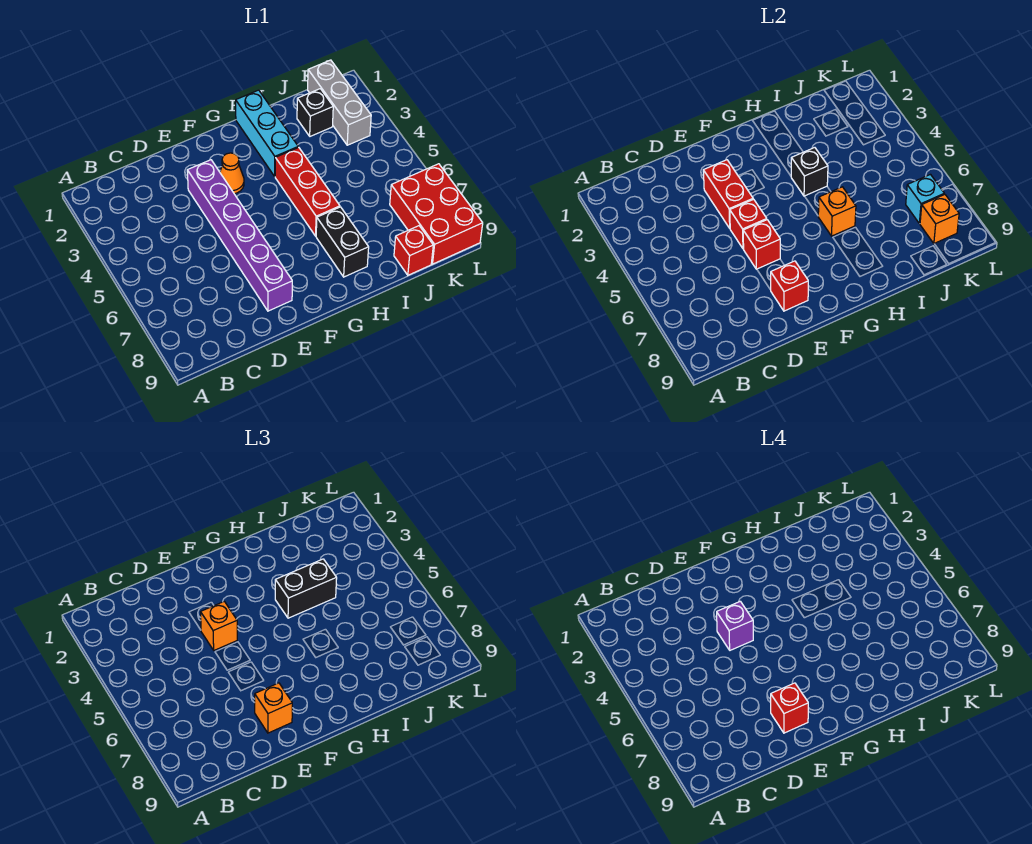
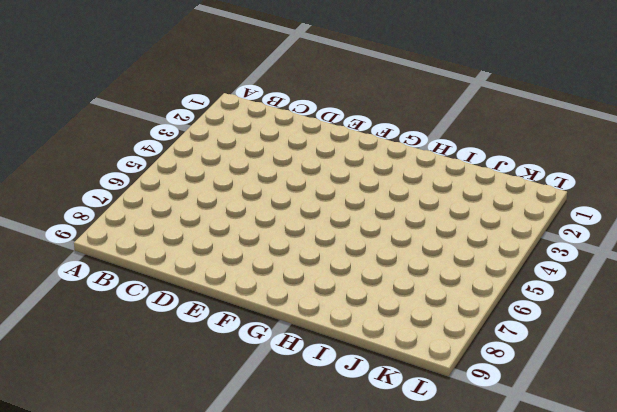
none -> purple 1x6 brick [187,160,292,311]
none -> orange 1x1 cone [220,153,244,194]
none -> cyan 1x3 brick [236,90,298,176]

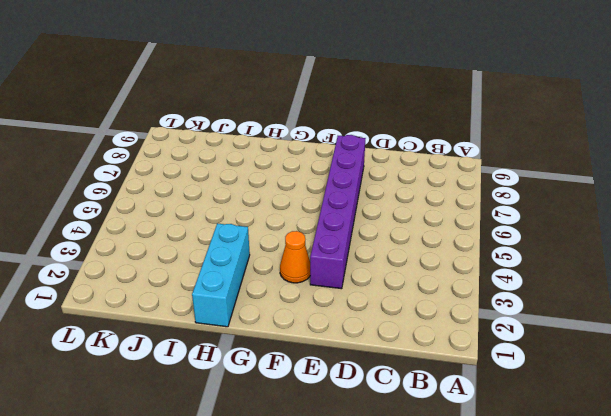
none -> red 1x3 brick [275,147,340,236]
none -> black 1x2 brick [316,207,369,277]
none -> black 1x1 brick [297,89,333,136]

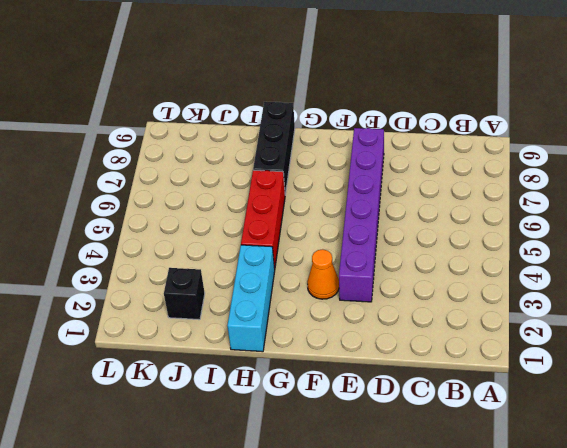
black 1x3 brick [253,102,295,194] -> black 1x2 brick [316,207,369,277]
none -> red 1x1 brick [394,226,433,275]
none -> grey 1x3 brick [308,60,371,145]
none -> red 2x3 brick [390,164,483,264]

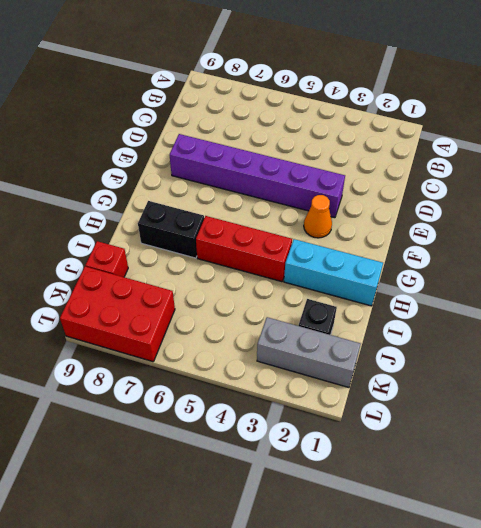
none -> red 1x2 brick [703,160,753,228]
none -> red 1x1 brick [730,199,767,249]
none -> red 1x1 brick [743,220,780,269]

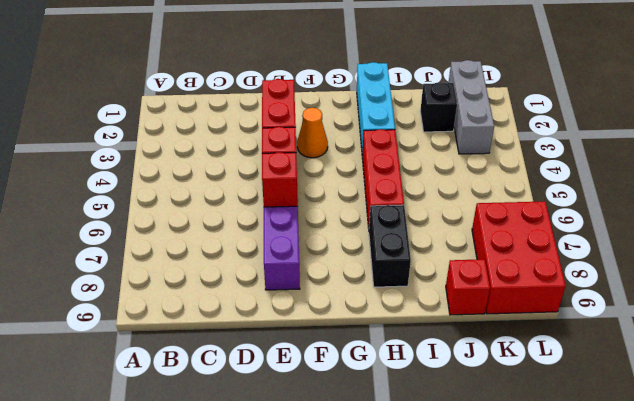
none -> red 1x1 brick [771,261,808,311]
none -> black 1x1 brick [791,148,828,196]
none -> orange 1x1 brick [818,187,856,236]

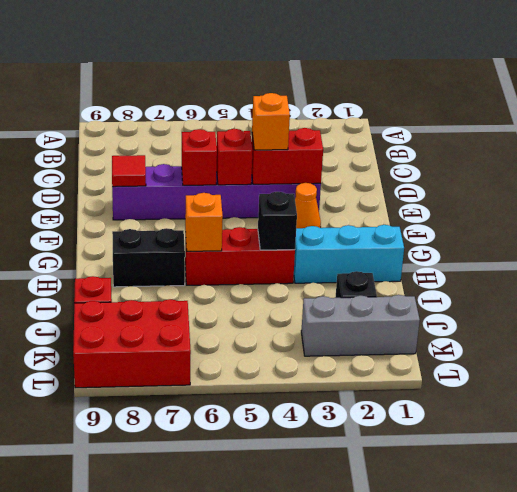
red 1x1 tile [112,155,146,187] -> red 1x1 brick [771,261,808,311]
none -> cyan 1x1 brick [906,175,944,223]
none -> orange 1x1 brick [920,194,959,243]
none -> orange 1x1 brick [255,683,292,733]

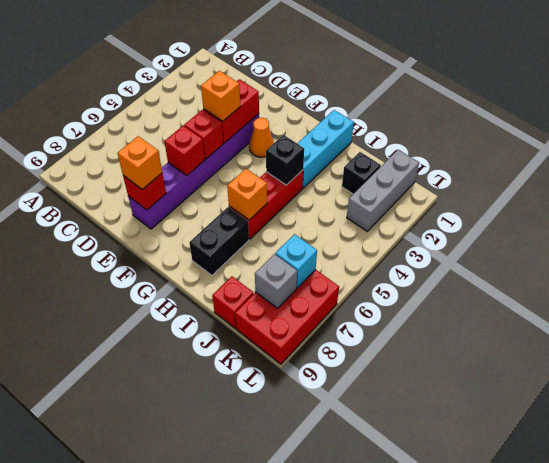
grey 1x1 brick [255,254,297,308] -> orange 1x1 brick [920,194,959,243]
none -> black 1x2 brick [275,559,337,618]
none -> purple 1x1 brick [717,601,753,650]
none -> red 1x1 brick [771,683,808,733]

